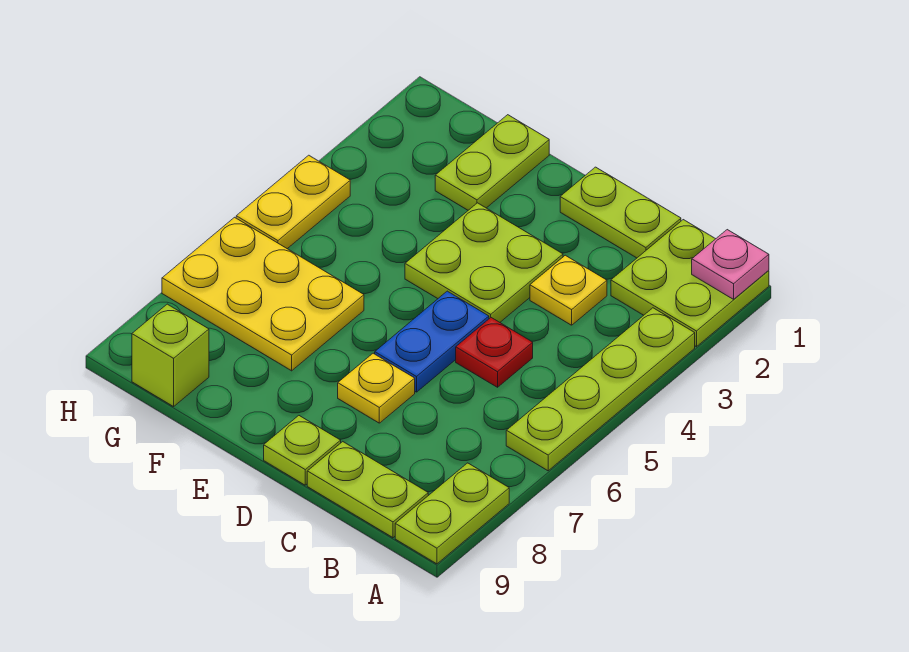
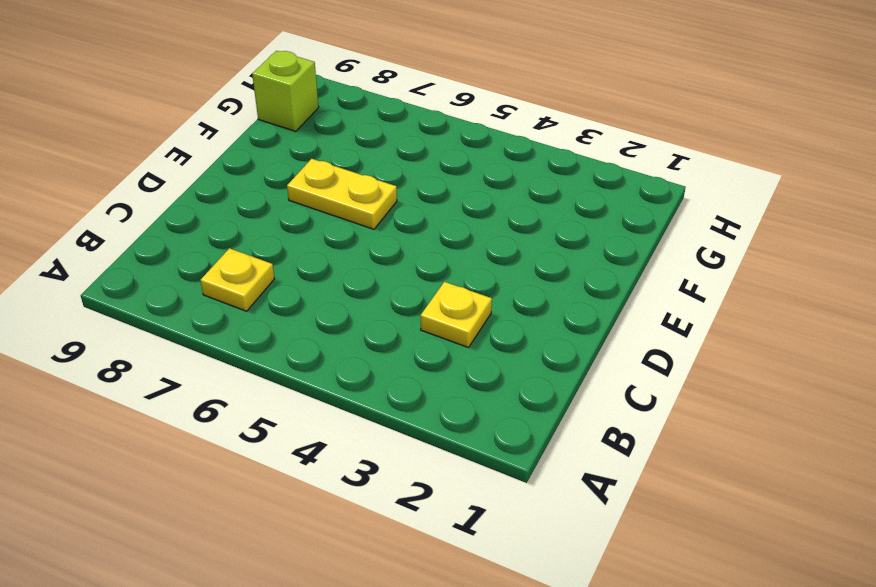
yellow 1x1 plate [200,248,275,311] -> yellow 1x1 plate moved to [338,353,415,423]
yellow 1x2 plate [287,159,397,229] -> yellow 1x2 plate moved to [236,155,350,249]
none -> lime 2x2 plate [611,220,769,347]
none -> lime 1x4 plate [506,308,695,471]
none -> lime 1x2 plate [395,463,509,564]

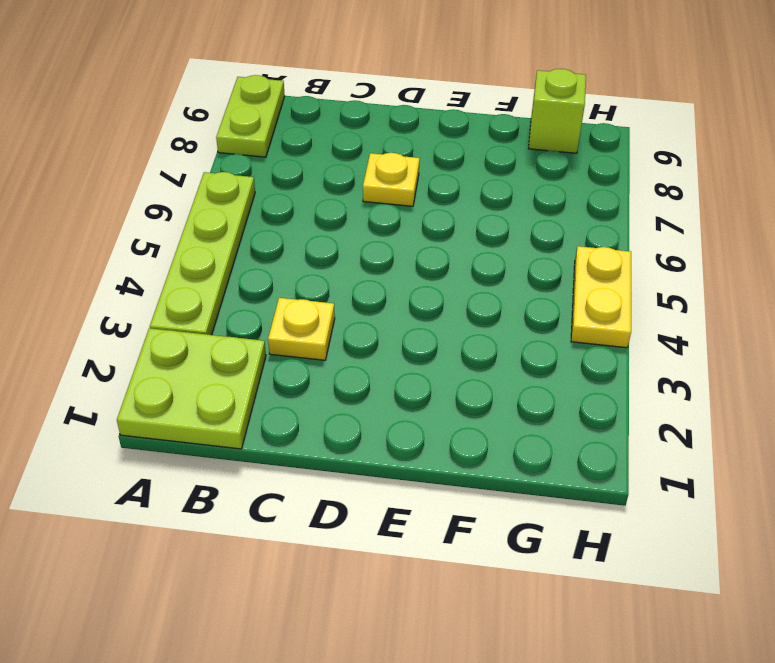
none -> lime 1x2 plate [307,442,428,538]
none -> lime 1x2 plate [560,167,681,258]
none -> red 1x1 plate [456,318,533,387]

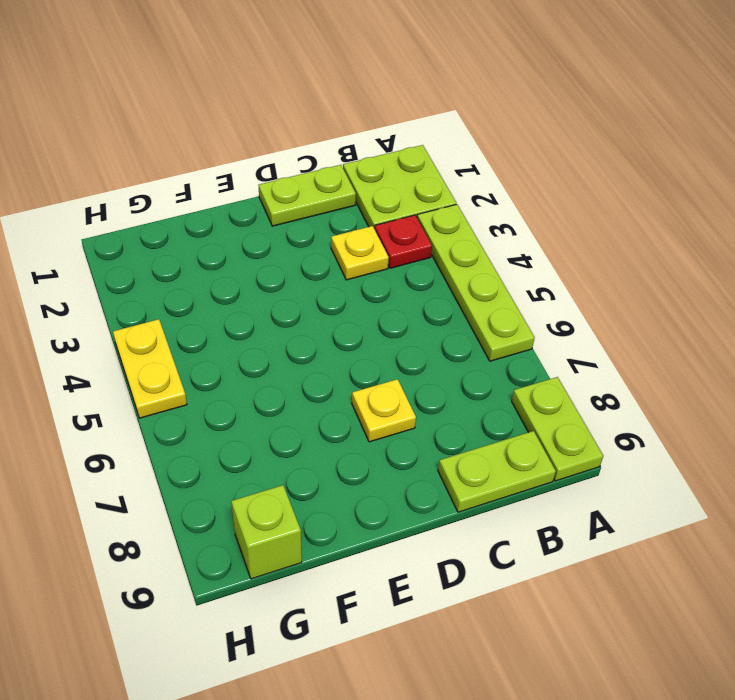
red 1x1 plate [375,215,432,268] -> red 1x1 plate moved to [456,318,533,387]
none -> lime 2x2 plate [405,203,563,322]
none -> blue 1x2 plate [375,291,489,392]
none -> lime 1x1 plate [264,416,341,485]

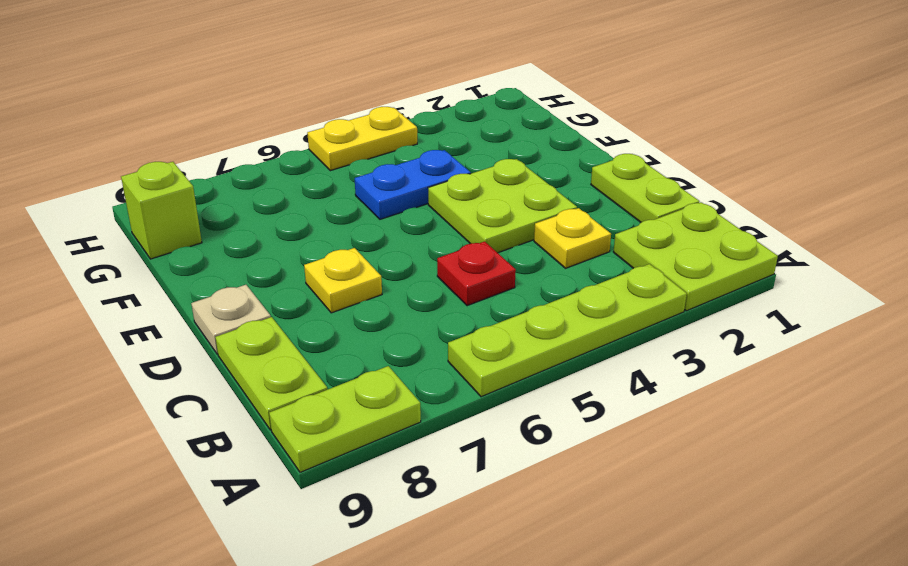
tan 1x1 plate [191,285,271,354] -> lime 1x1 plate [264,416,341,485]
blue 1x2 plate [355,150,471,219] -> blue 1x2 plate moved to [375,291,489,392]
none -> lime 1x2 plate [435,115,549,210]
none -> yellow 2x3 plate [162,217,364,371]
none -> pink 1x1 plate [692,230,769,299]

